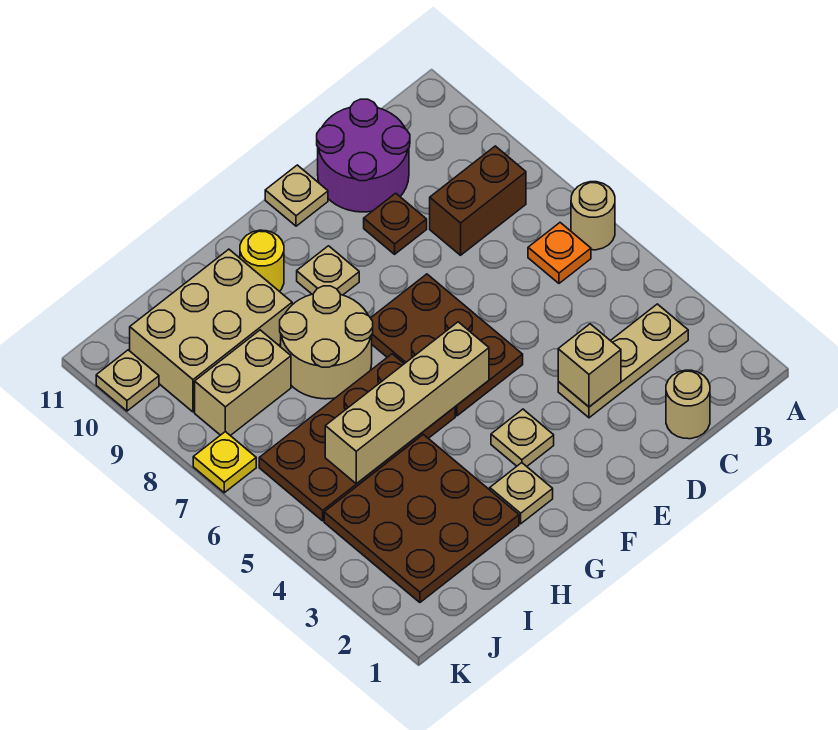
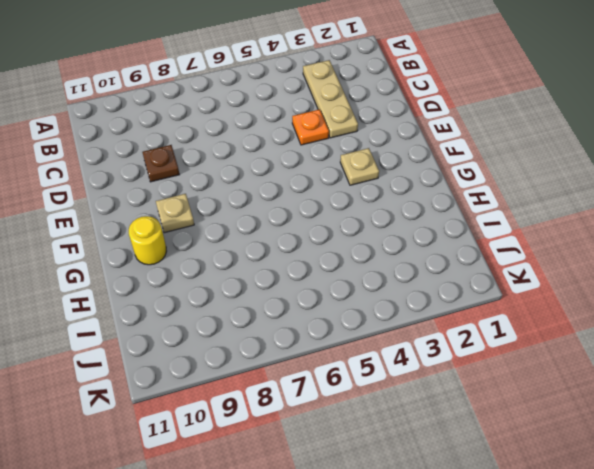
orange 1x1 plate [292,109,329,145] -> orange 1x1 plate moved to [528,223,591,283]
none -> tan 1x1 round brick [571,182,615,250]
none -> brown 1x2 brick [430,146,526,255]
none -> tan 1x1 round brick [666,370,710,439]

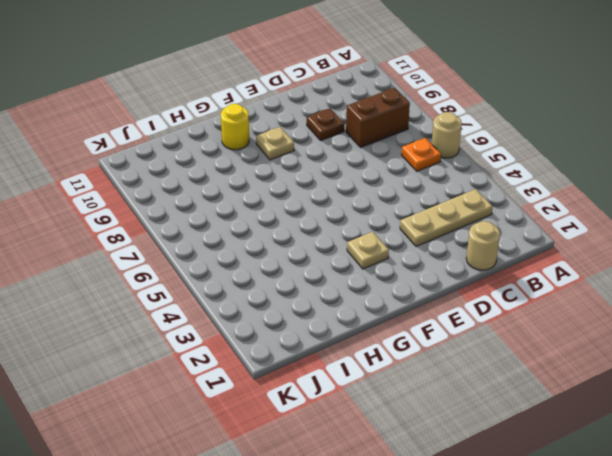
none -> purple 2x2 round brick [317,99,410,212]
none -> brown 2x3 plate [371,274,523,416]
none -> tan 1x1 plate [265,165,328,226]

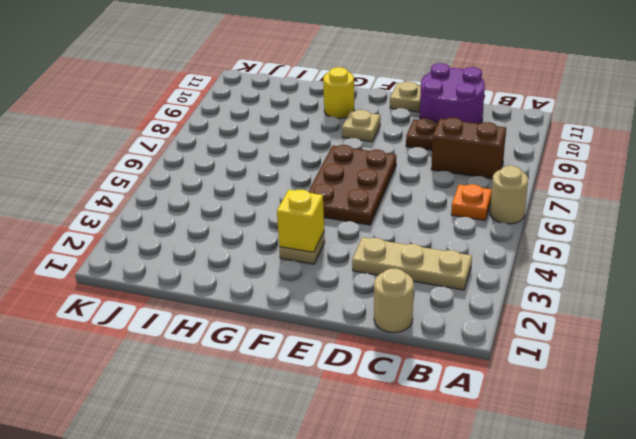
yellow 1x1 brick [277,190,324,252] -> none
none -> tan 1x1 plate [490,463,553,524]
none -> brown 2x4 plate [259,354,455,521]
none -> tan 2x2 round brick [280,286,373,399]

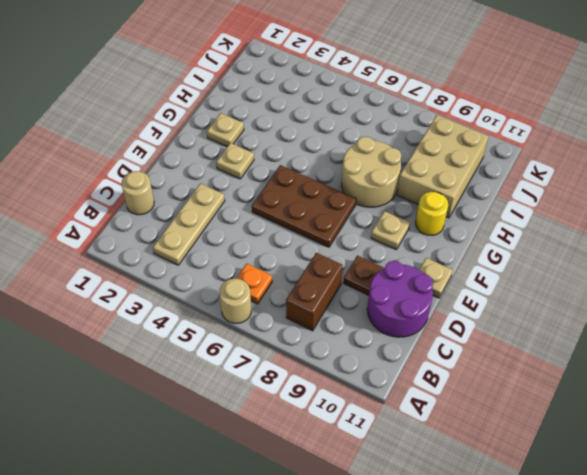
none -> brown 2x4 plate [259,354,455,521]
none -> brown 3x3 plate [324,434,519,602]
none -> tan 1x2 brick [195,330,291,436]

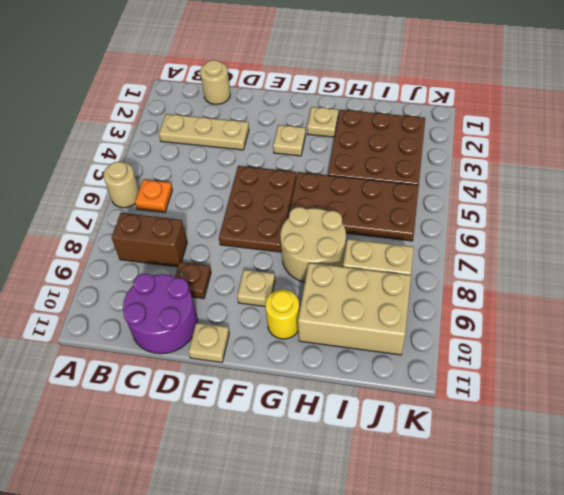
none -> yellow 1x1 plate [193,432,256,493]
none -> tan 1x1 plate [96,350,159,411]
none -> tan 1x1 brick [558,324,621,407]

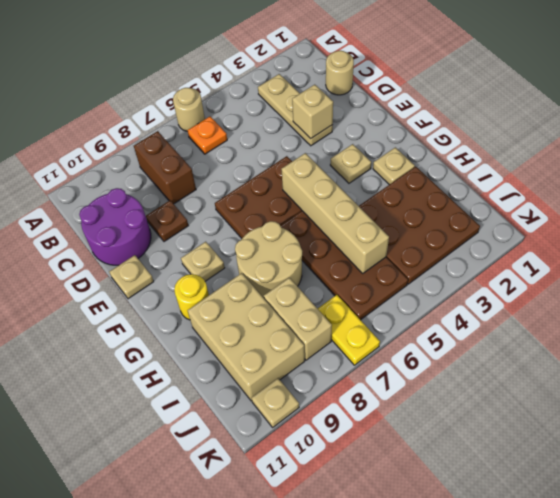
yellow 1x2 plate [318,295,380,365] -> yellow 1x1 plate [193,432,256,493]

